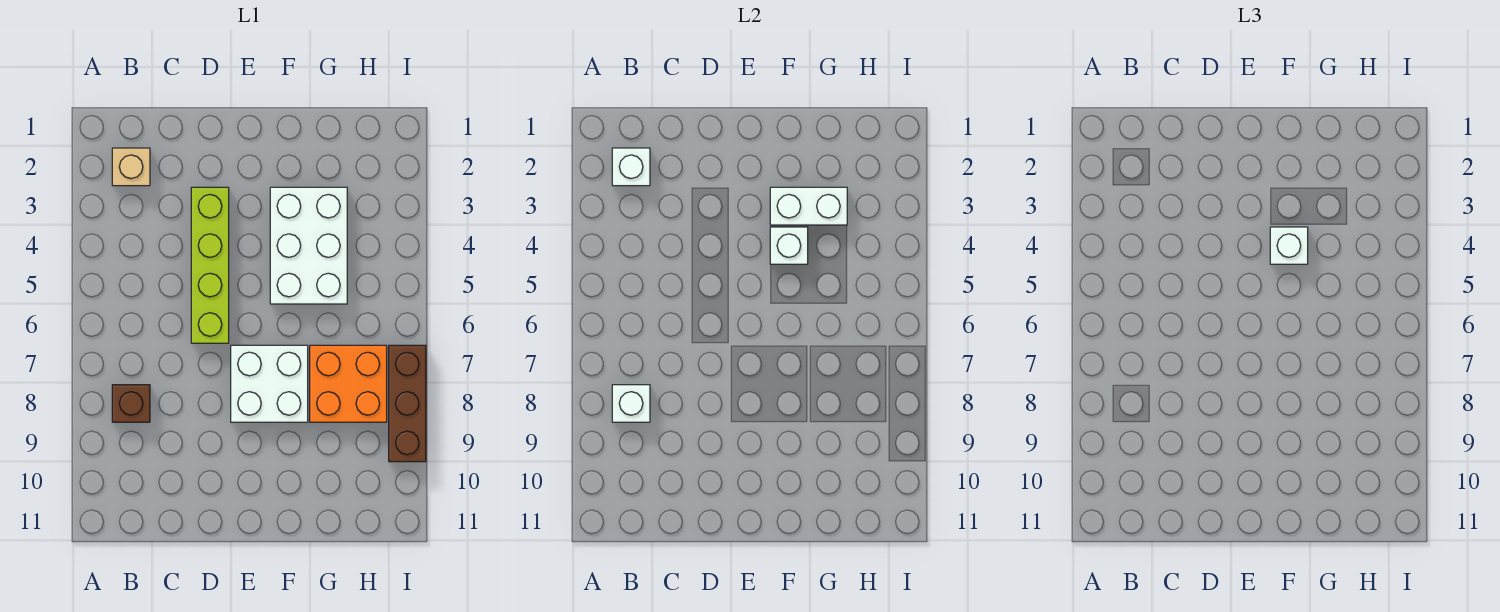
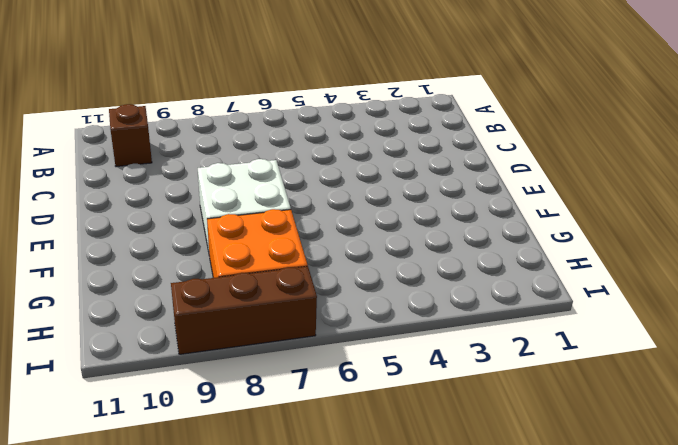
brown 1x1 brick [109,104,152,167] -> brown 1x1 brick moved to [112,385,150,422]
none -> tan 1x1 brick [112,148,150,186]
none -> lime 1x4 brick [191,187,229,343]
none -> white 2x3 brick [270,187,347,304]

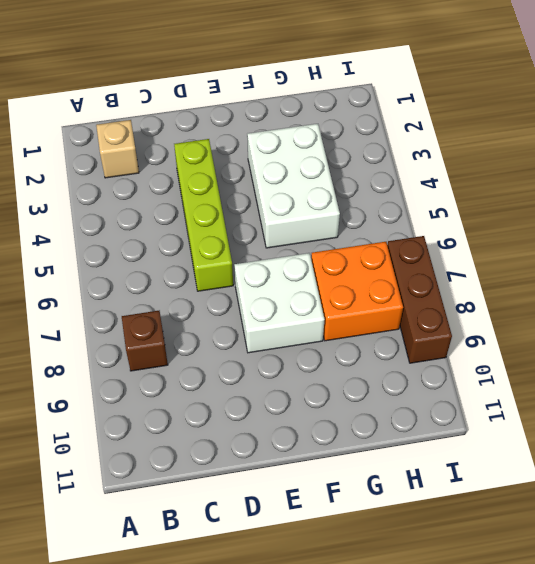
none -> white 1x1 brick [612,148,650,186]
none -> white 1x1 brick [612,385,650,422]
none -> white 1x2 brick [770,187,847,225]

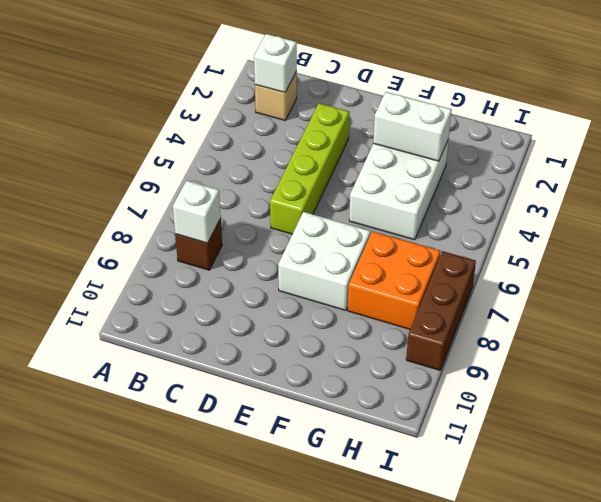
none -> white 1x1 brick [770,227,808,264]
none -> white 1x1 brick [1270,227,1308,264]

